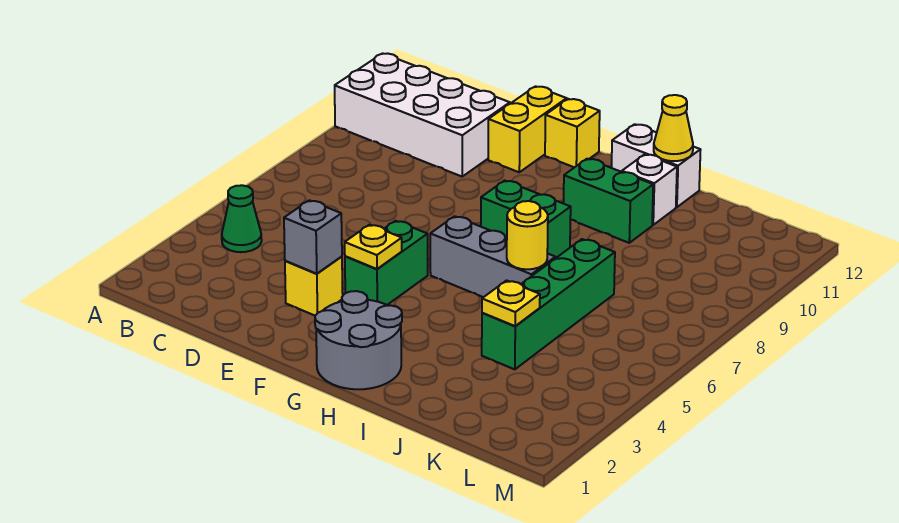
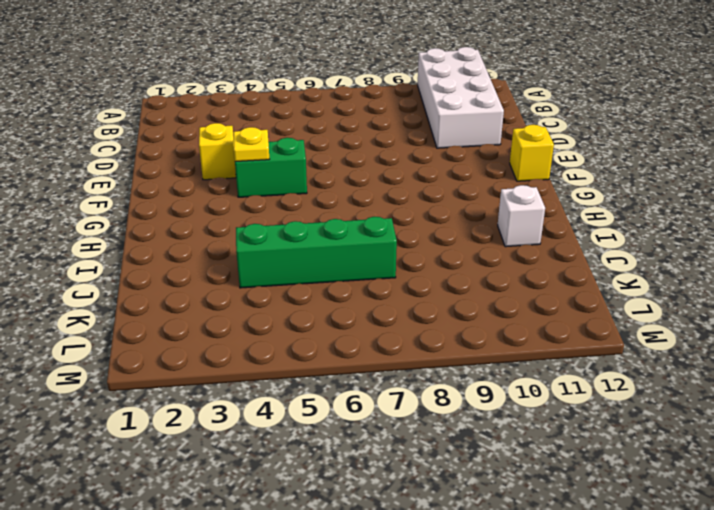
none -> green 1x1 cone [222,185,262,252]
none -> yellow 1x2 brick [488,86,567,172]
none -> grey 2x2 round brick [315,291,402,389]

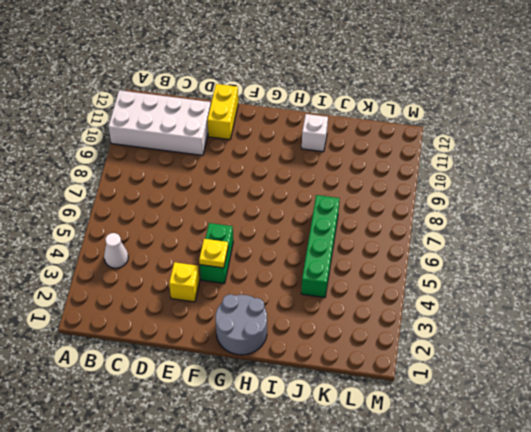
white 1x1 cone [104,233,128,268] -> green 1x1 cone [222,185,262,252]
none -> yellow 1x1 brick [545,99,600,168]
none -> grey 1x3 brick [430,216,555,297]
none -> green 1x2 brick [481,180,571,258]

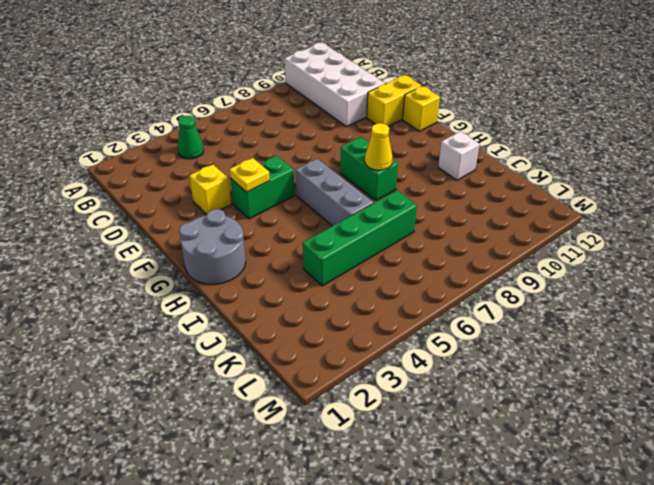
yellow 1x1 cone [365,123,393,170] -> yellow 1x1 cone moved to [654,95,693,161]
none -> green 1x2 brick [564,159,653,243]
none -> white 1x2 brick [612,124,700,207]
none -> grey 1x1 brick [284,200,342,274]

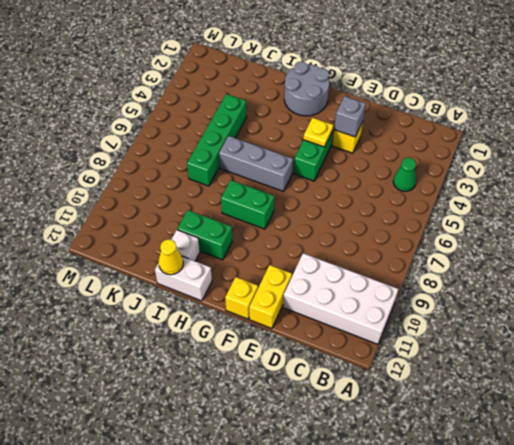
none -> yellow 1x1 round brick [507,201,548,269]
none -> yellow 1x1 plate [482,280,540,326]

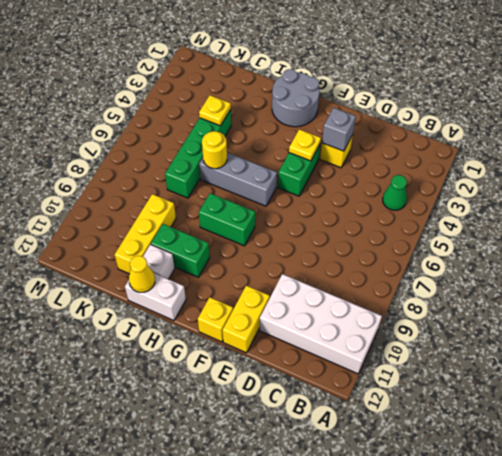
yellow 1x3 brick [115,194,176,274] -> none

